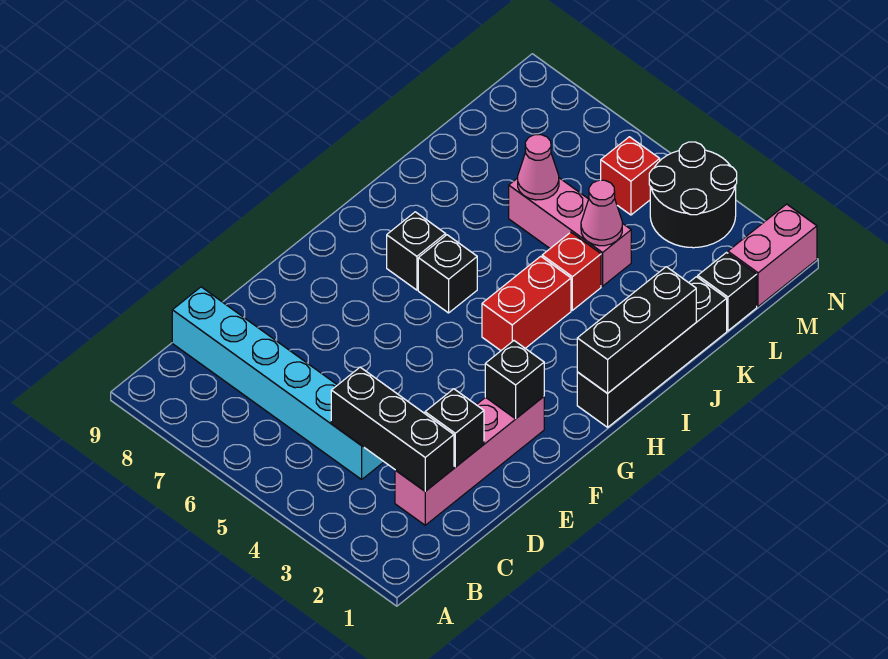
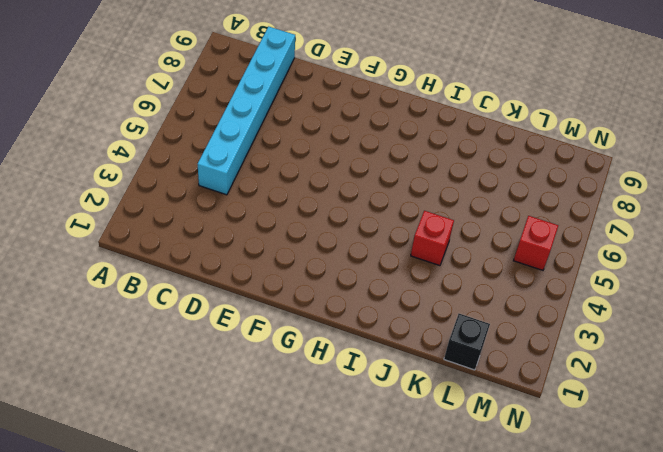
none -> pink 1x4 brick [395,397,544,525]
none -> black 1x4 brick [577,277,727,427]
none -> red 1x2 brick [482,256,571,351]

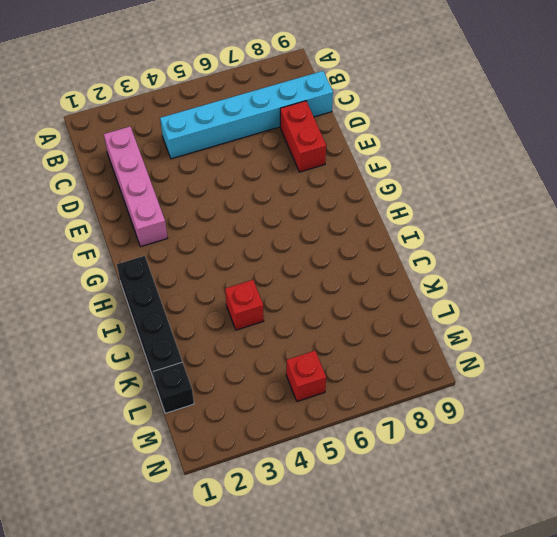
red 1x2 brick [280,101,326,172] -> red 1x2 brick moved to [482,256,571,351]
none -> black 1x1 brick [418,235,477,313]
none -> black 1x1 brick [387,212,446,290]
none -> pink 1x3 brick [509,178,631,286]

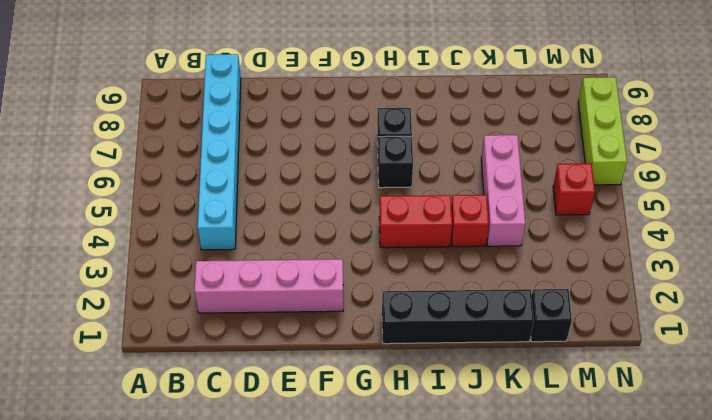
lime 1x3 brick [578,77,627,185] -> none
none -> pink 1x2 brick [728,204,817,307]
none -> black 2x2 round brick [649,142,737,248]
none -> black 1x3 brick [331,367,454,491]

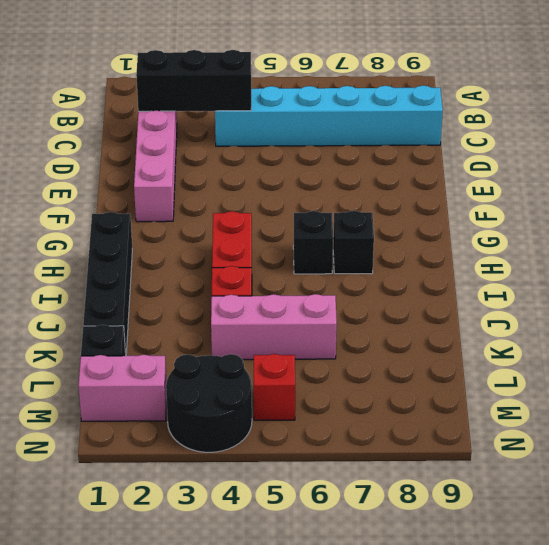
pink 1x2 brick [78,355,167,421] -> pink 1x2 brick turned to [728,204,817,307]
none -> black 1x1 brick [425,389,484,467]
none -> black 1x1 brick [485,341,544,419]
none -> black 1x3 brick [577,267,696,393]

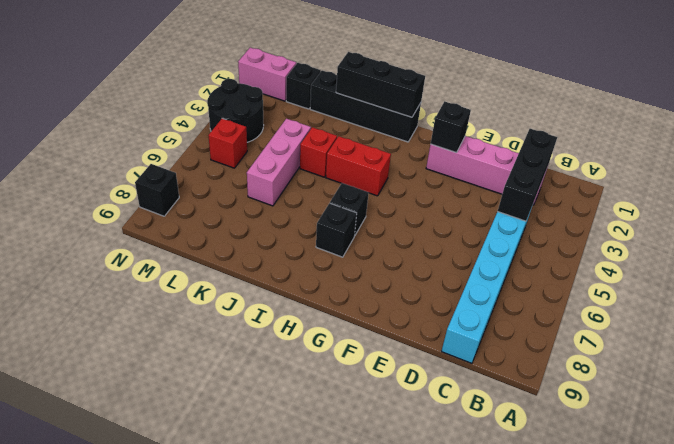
black 1x1 brick [135,164,179,216] -> black 1x1 brick moved to [425,389,484,467]
none -> pink 1x1 cone [581,180,622,246]
none -> pink 1x1 cone [518,135,559,200]

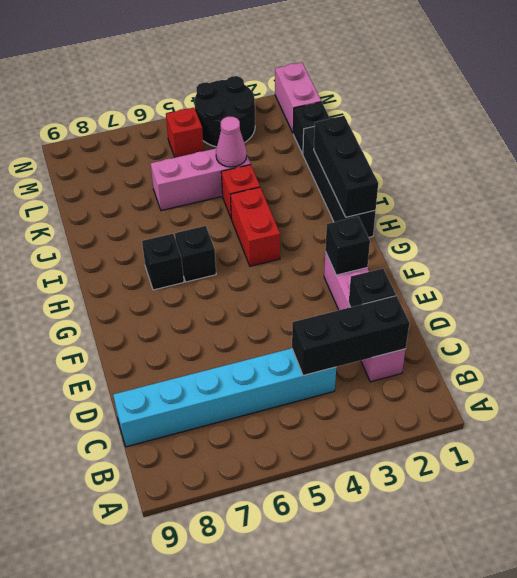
none -> pink 1x1 cone [518,135,559,200]

